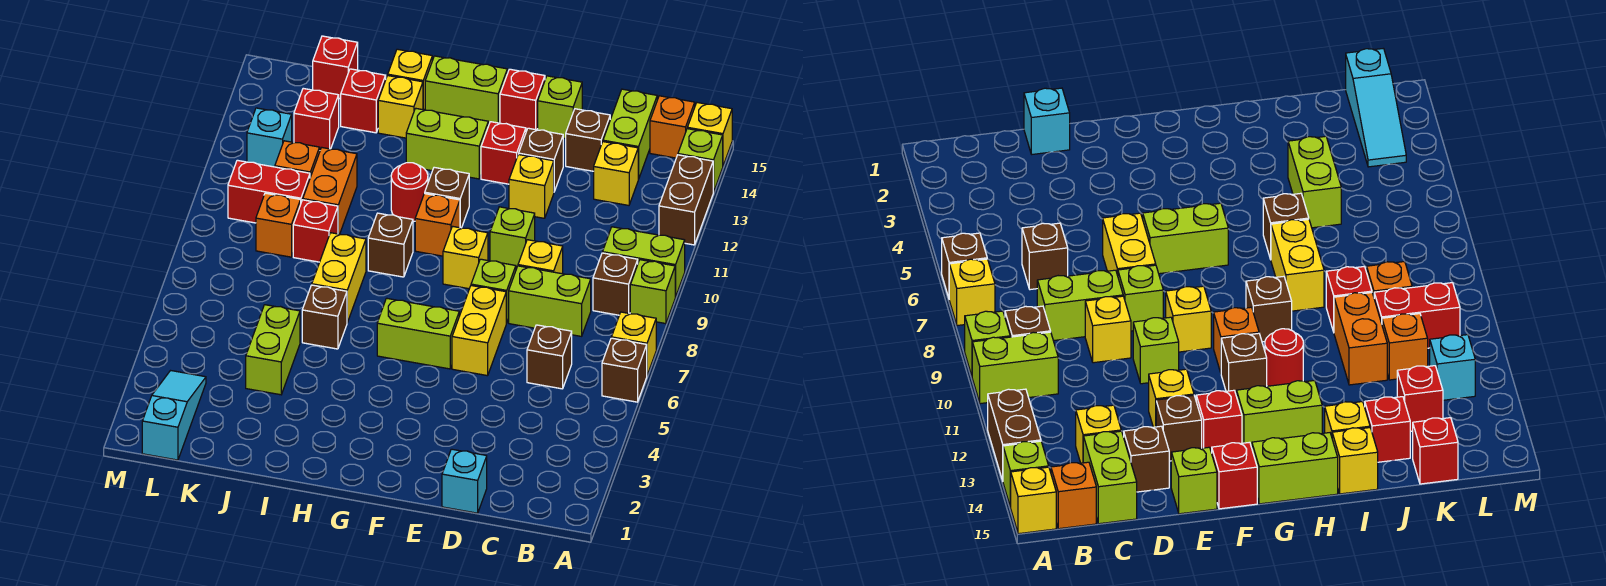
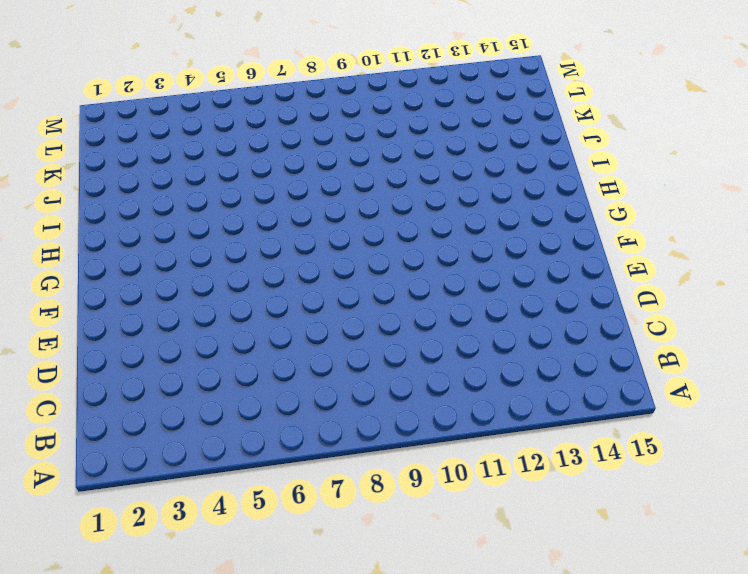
none -> brown 1x1 brick [602,338,647,402]
none -> yellow 1x1 brick [611,312,656,375]
none -> lime 1x1 brick [630,260,675,324]
none -> lime 1x2 brick [603,227,685,297]

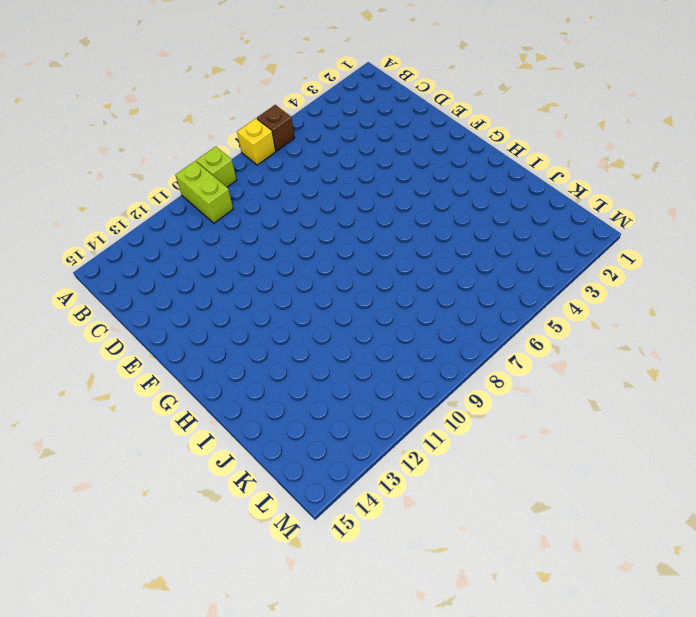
none -> brown 1x2 brick [659,155,713,245]
none -> lime 1x1 brick [678,129,723,192]
none -> yellow 1x1 brick [687,103,732,165]
none -> brown 1x1 brick [593,253,638,315]

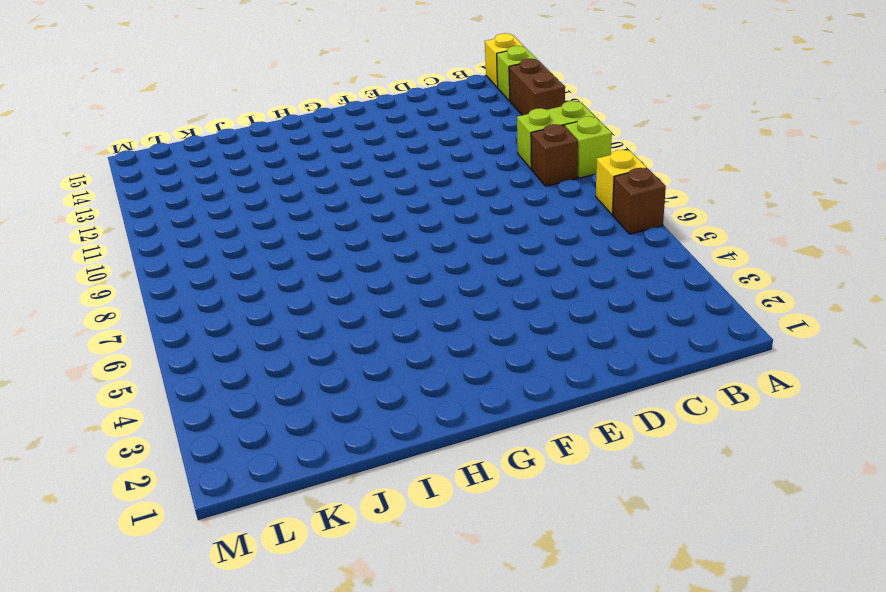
none -> orange 1x1 brick [650,96,695,158]
none -> brown 1x1 brick [527,325,572,389]
none -> lime 1x2 brick [509,266,591,336]
none -> yellow 1x1 brick [594,142,638,205]

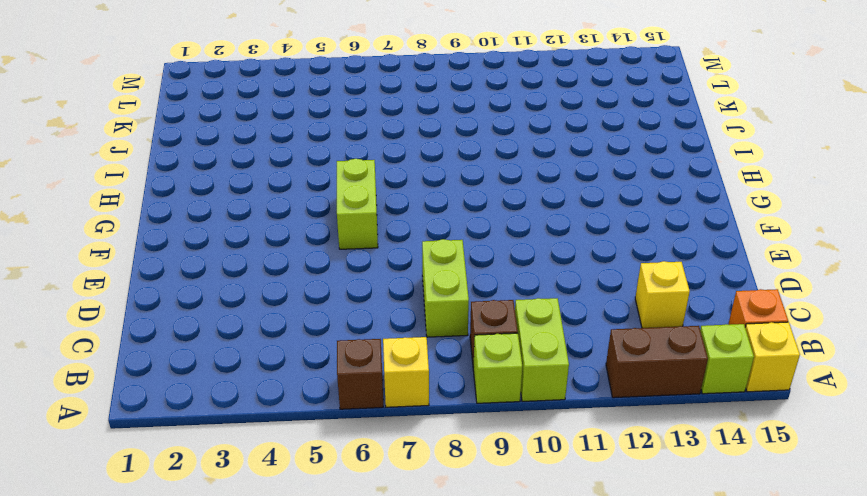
none -> brown 1x1 brick [527,325,572,389]
none -> lime 1x2 brick [603,89,657,179]
none -> cyan 1x1 brick [442,449,487,513]
none -> yellow 1x1 brick [518,240,563,274]

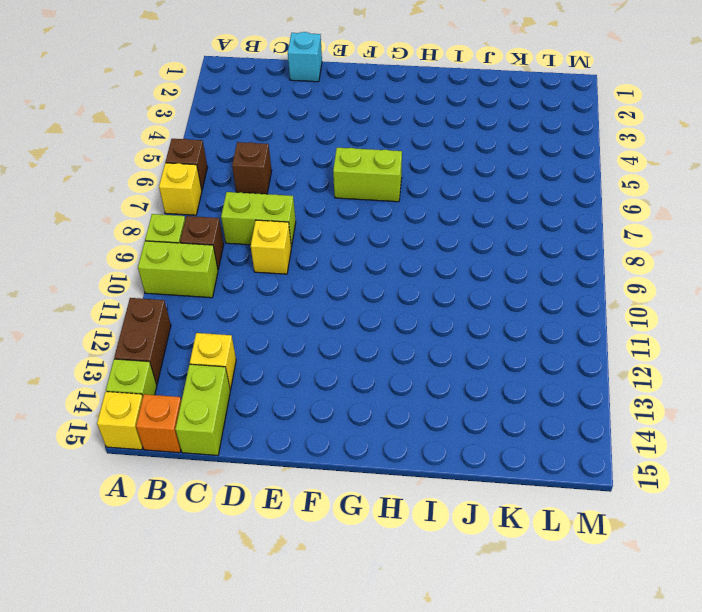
none -> brown 1x1 brick [566,109,610,171]
none -> yellow 1x2 brick [452,286,506,376]
none -> lime 1x1 brick [471,259,516,323]
none -> lime 1x1 brick [490,207,535,269]

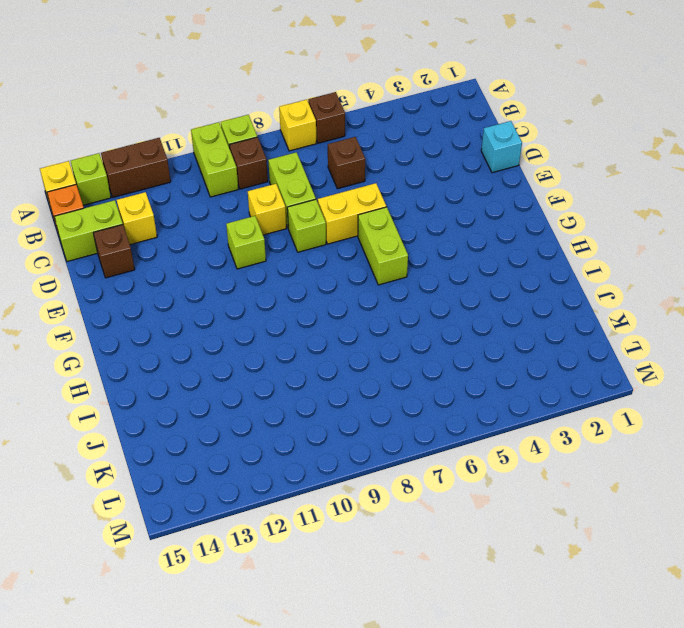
none -> yellow 1x1 brick [509,154,554,218]
none -> brown 1x1 brick [519,128,563,191]
none -> lime 1x1 brick [538,76,582,139]
none -> yellow 1x1 brick [443,226,488,289]

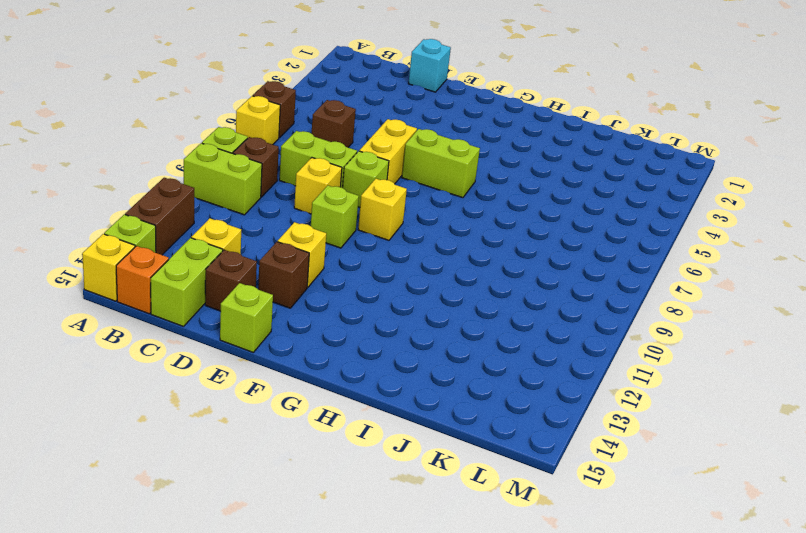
none -> red 1x1 brick [481,122,526,184]
none -> red 1x1 brick [500,69,545,131]
none -> orange 1x1 brick [415,194,460,256]
none -> brown 1x1 brick [425,167,469,228]

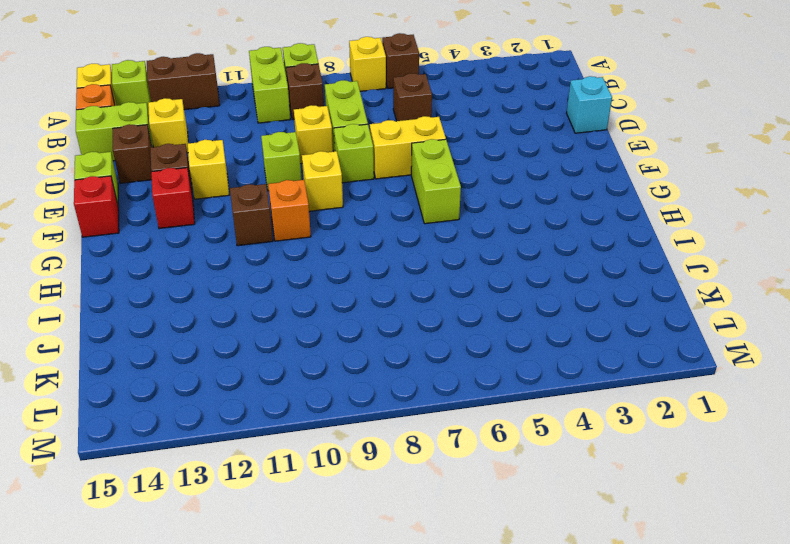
none -> lime 1x2 brick [406,108,488,179]
none -> lime 1x2 brick [425,56,507,125]
none -> brown 1x1 brick [368,213,413,277]
none -> red 1x1 round brick [391,163,428,222]

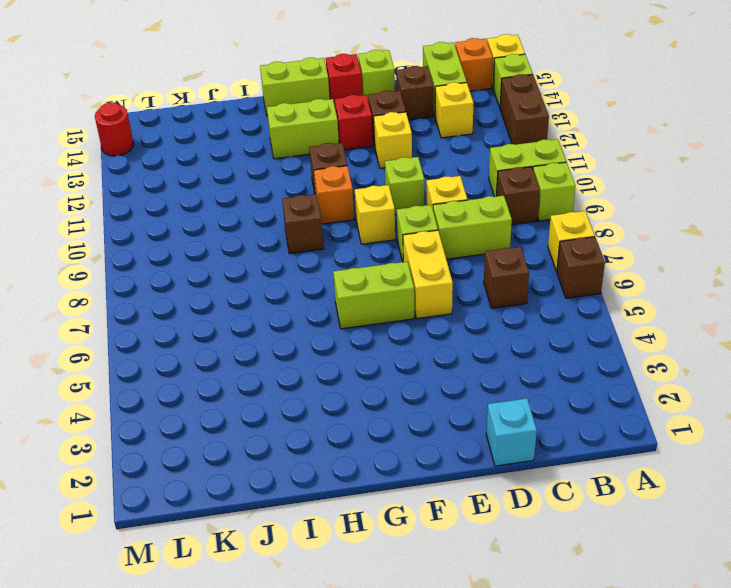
red 1x1 round brick [95,102,134,156] -> red 1x1 round brick moved to [391,163,428,222]
none -> brown 1x1 brick [302,285,347,349]
none -> yellow 1x2 brick [312,233,366,322]
none -> yellow 1x1 brick [378,76,423,138]
none -> yellow 1x1 brick [388,49,432,110]

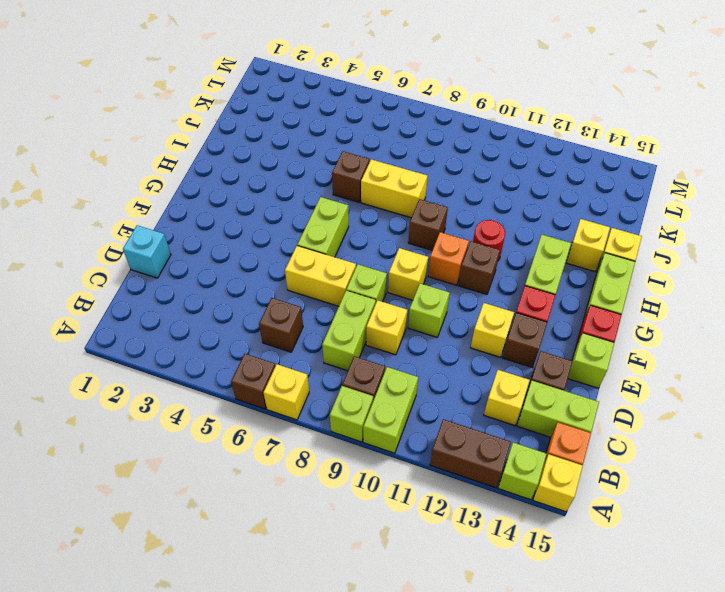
none -> lime 1x2 brick [246,305,300,395]
none -> red 1x1 brick [293,200,338,262]
none -> orange 1x2 brick [303,148,357,234]
none -> red 1x1 brick [341,69,386,133]

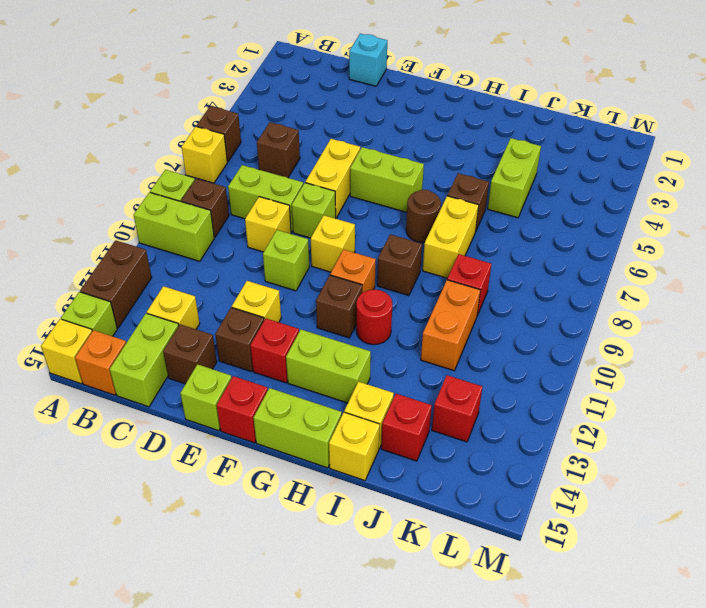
brown 1x1 round brick [406,190,441,243] -> none
none -> orange 1x1 brick [256,193,301,257]
none -> red 1x2 brick [228,160,310,223]
none -> orange 1x1 brick [275,141,320,177]
none -> red 1x1 brick [313,36,358,99]

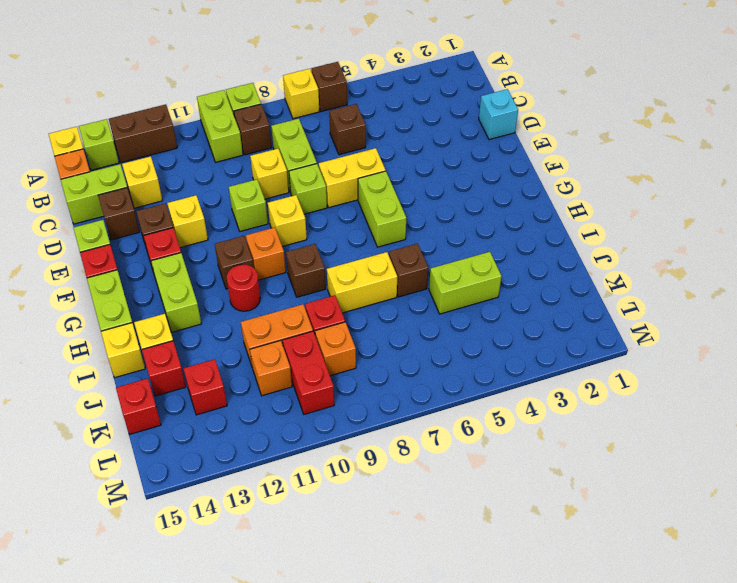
none -> cyan 1x3 slope [142,371,206,460]
none -> cyan 1x1 brick [247,108,292,167]

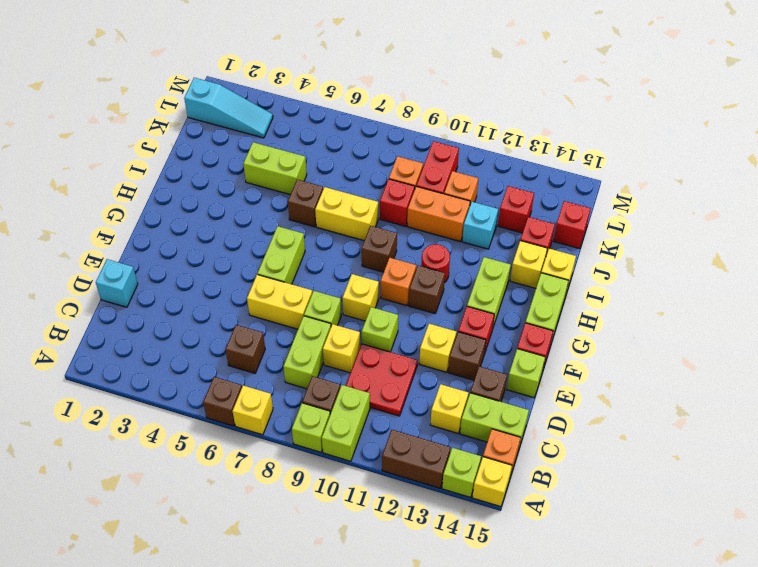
red 2x2 plate [346,344,418,416] -> none
cyan 1x1 brick [462,202,498,249] -> cyan 1x1 brick moved to [247,108,292,167]

